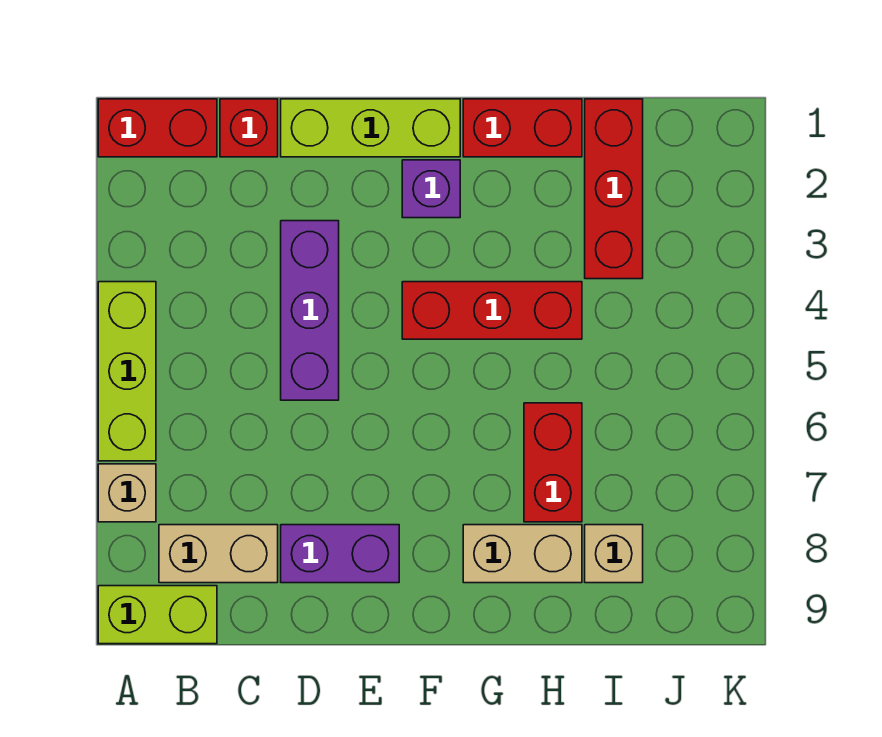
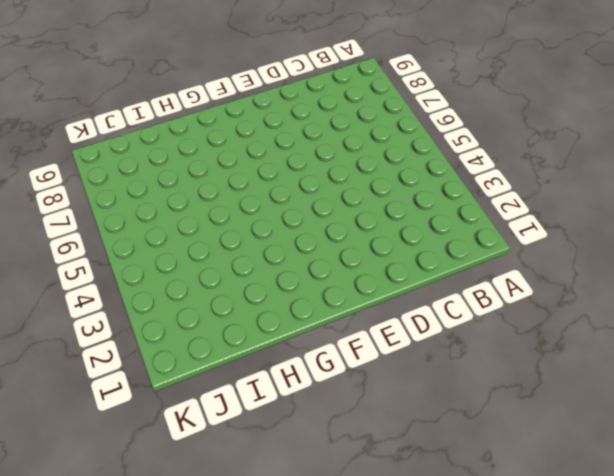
none -> red 1x2 brick [98,99,217,157]
none -> lime 1x3 brick [98,282,156,461]
none -> tan 1x1 brick [98,464,156,522]

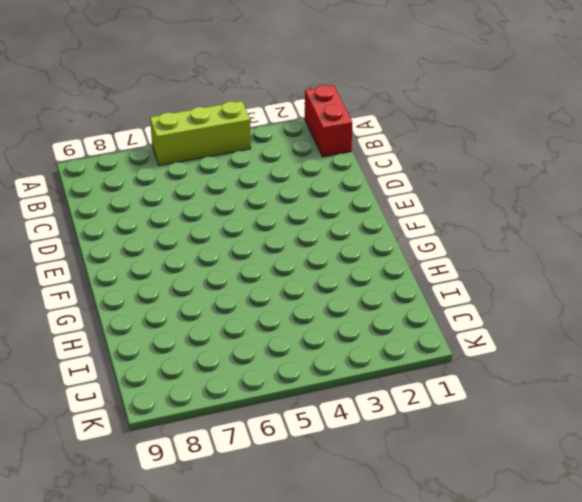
none -> tan 1x1 brick [98,464,156,522]
none -> lime 1x2 brick [98,586,217,644]
none -> tan 1x2 brick [159,525,278,583]

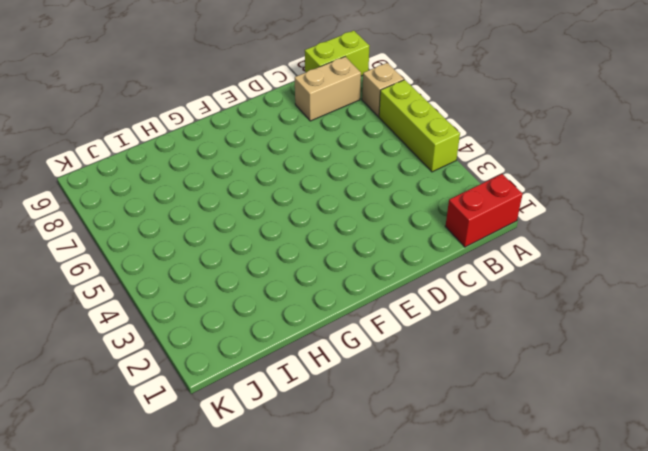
none -> red 1x1 brick [220,99,278,157]
none -> lime 1x3 brick [281,99,460,157]
none -> purple 1x3 brick [281,221,339,400]

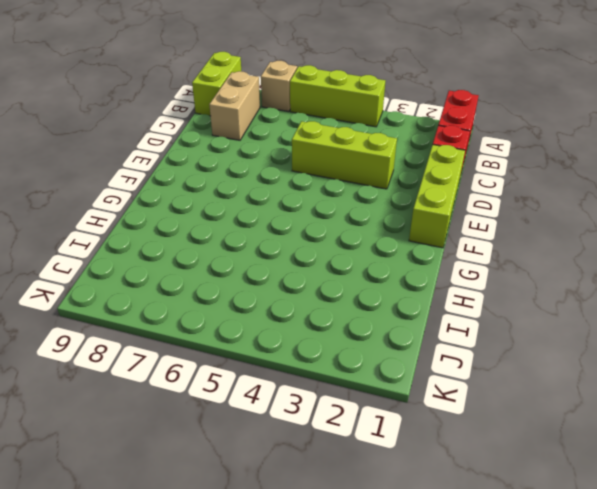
lime 1x3 brick [292,121,397,189] -> purple 1x3 brick [281,221,339,400]
none -> purple 1x2 brick [281,525,399,583]
none -> purple 1x1 brick [402,160,460,218]
none -> red 1x3 brick [402,282,582,339]

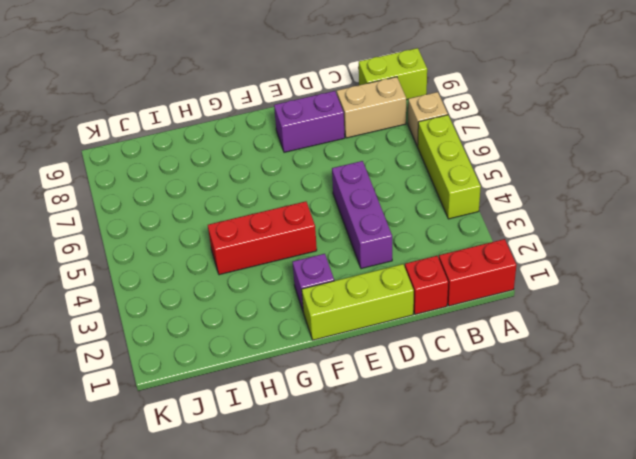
none -> red 1x2 brick [463,99,582,157]
none -> tan 1x2 brick [463,525,582,583]
none -> red 1x2 brick [524,403,582,522]

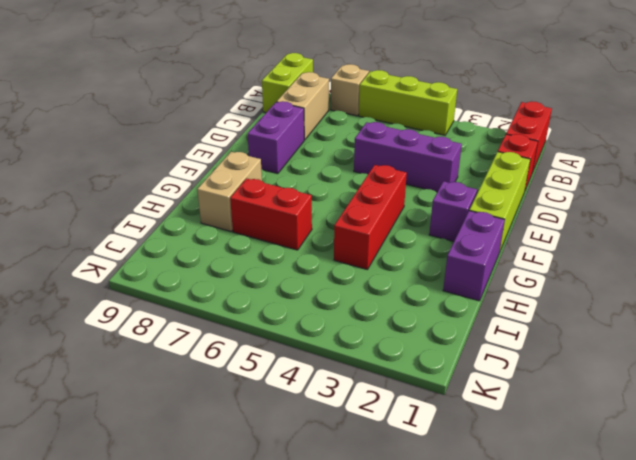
purple 1x2 brick [443,211,505,301] -> red 1x2 brick [463,99,582,157]
none -> red 1x3 brick [585,99,643,279]
none -> tan 1x1 brick [585,525,643,583]

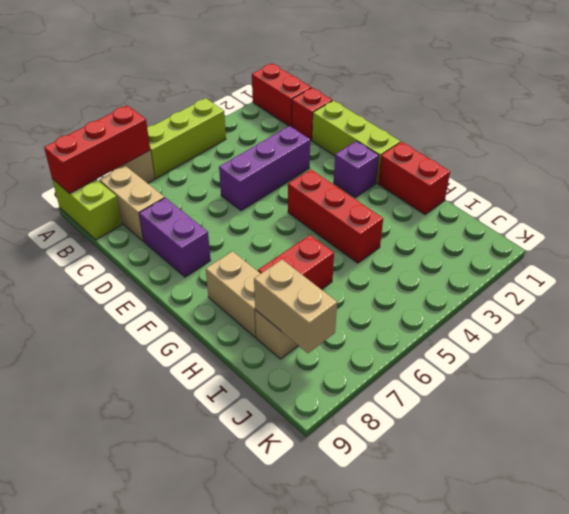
red 1x3 brick [44,105,150,194] -> red 1x3 brick moved to [585,99,643,279]
tan 1x2 brick [254,260,337,353] -> none

